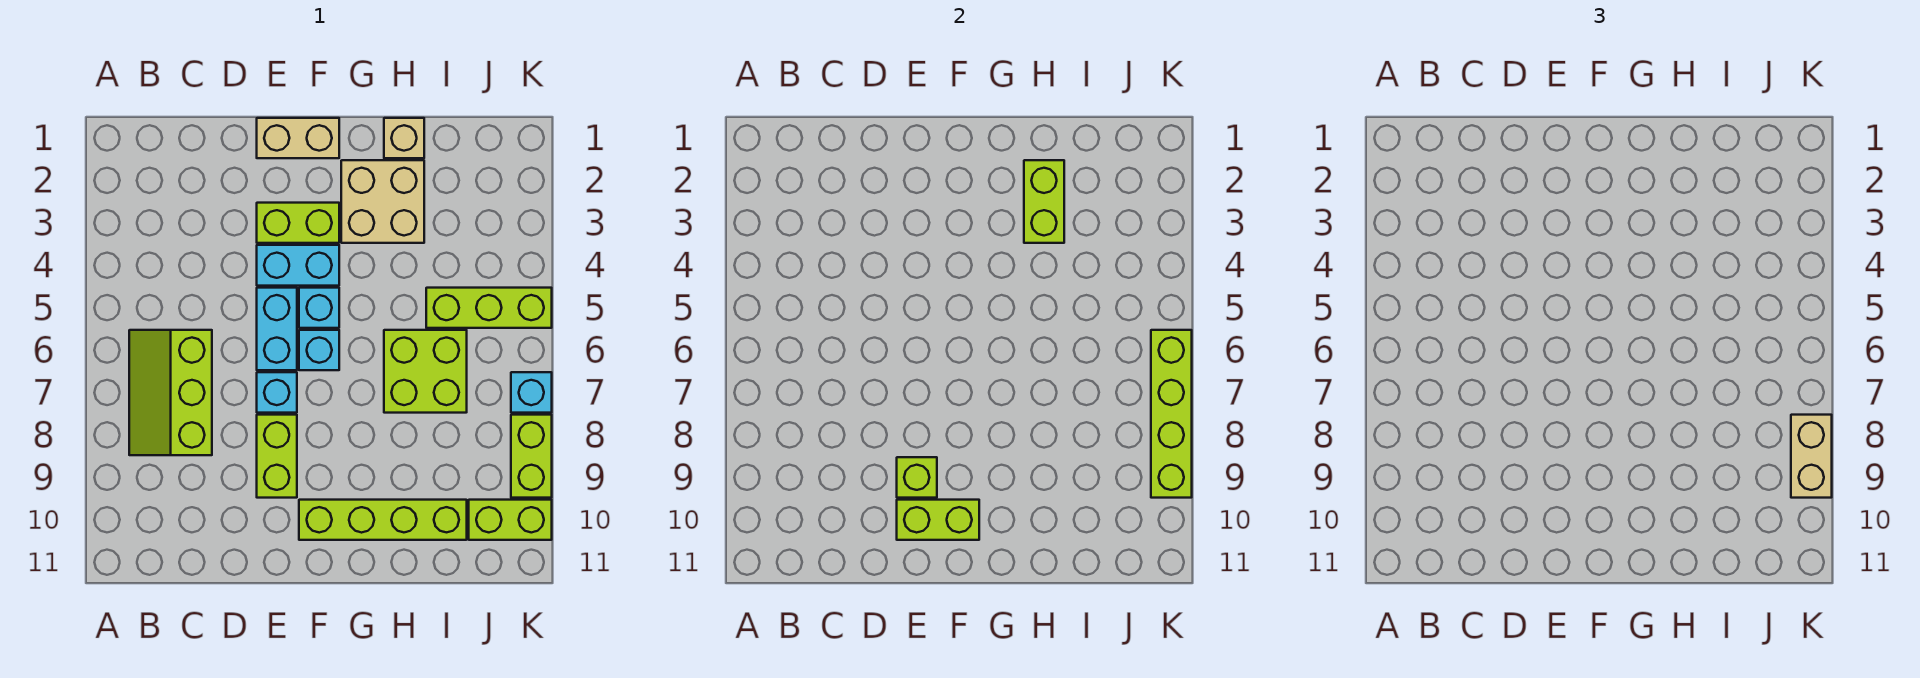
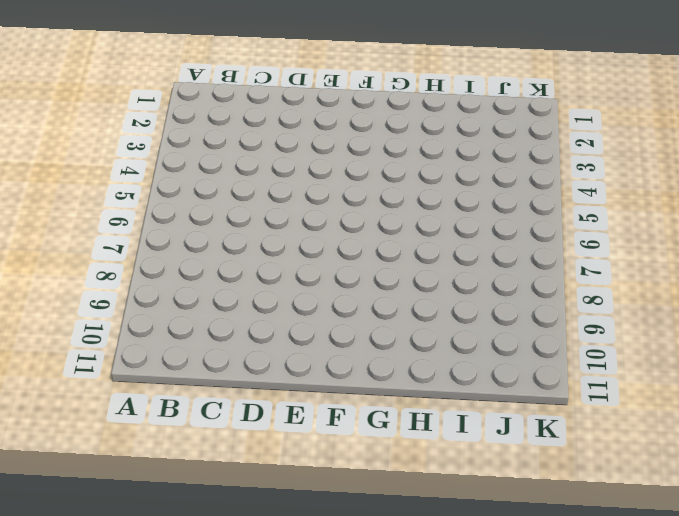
none -> lime 2x3 slope [129,330,212,455]
none -> tan 1x2 brick [257,118,339,158]
none -> lime 1x2 brick [257,203,339,243]

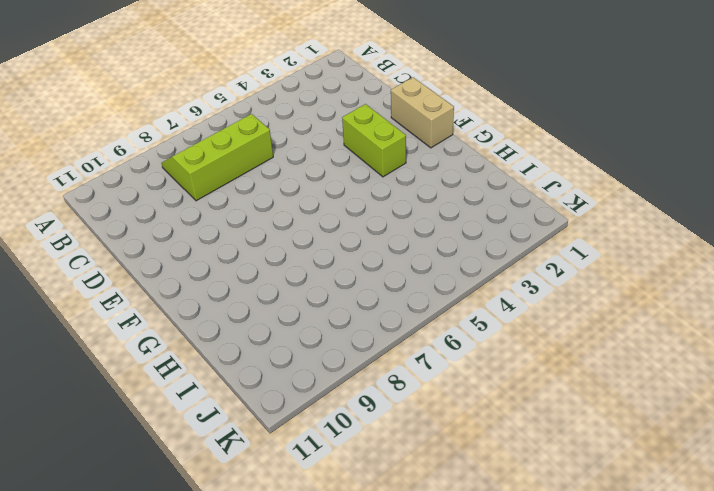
none -> cyan 1x2 brick [257,245,339,286]
none -> cyan 1x2 brick [257,288,297,370]
none -> cyan 1x1 brick [257,372,297,413]

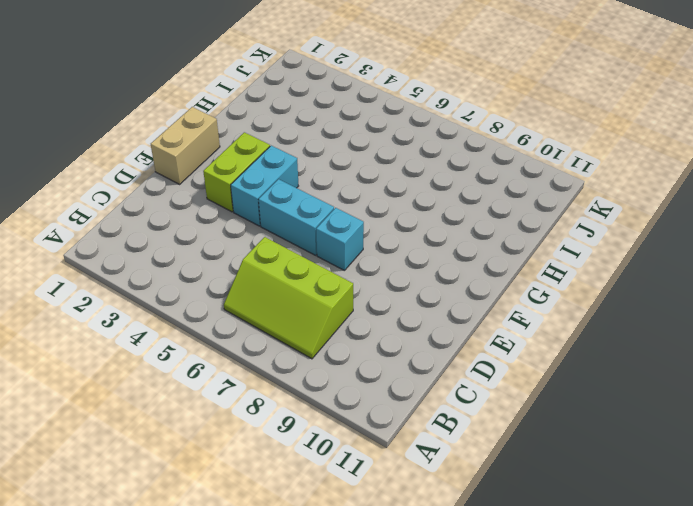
none -> lime 1x2 brick [257,415,297,498]
none -> cyan 1x1 brick [299,288,339,328]
none -> cyan 1x1 brick [299,330,339,370]

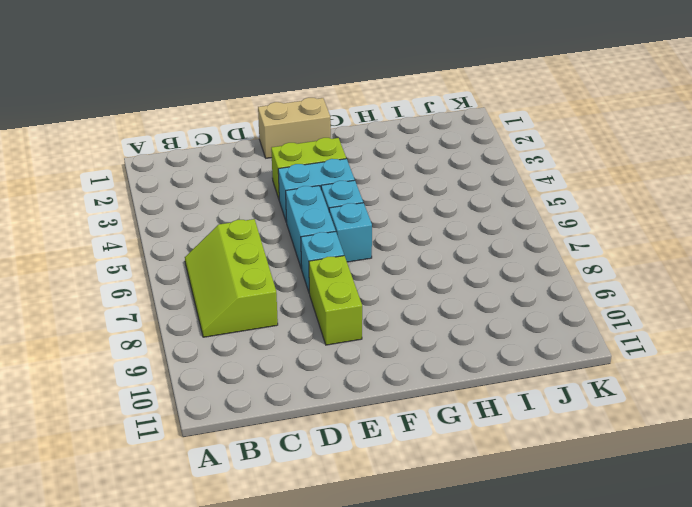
none -> lime 1x4 brick [299,500,467,540]
none -> tan 2x2 brick [341,160,424,243]
none -> tan 1x1 brick [384,118,424,158]

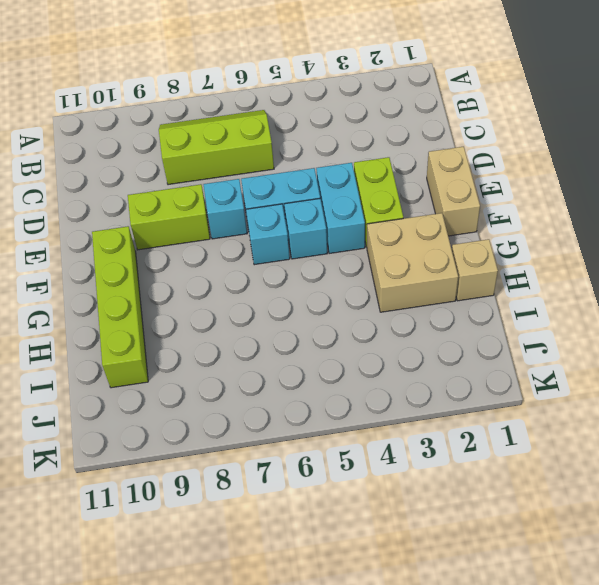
none -> lime 2x2 brick [384,330,467,413]
none -> lime 1x3 brick [426,288,552,328]
none -> lime 1x2 brick [469,500,552,540]

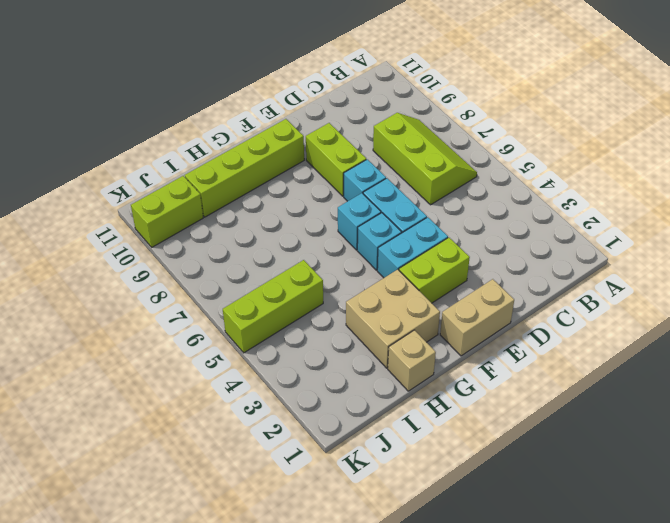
none -> lime 2x2 brick [384,330,467,413]
none -> cyan 1x1 brick [511,372,552,413]
none -> lime 1x2 brick [511,415,552,498]

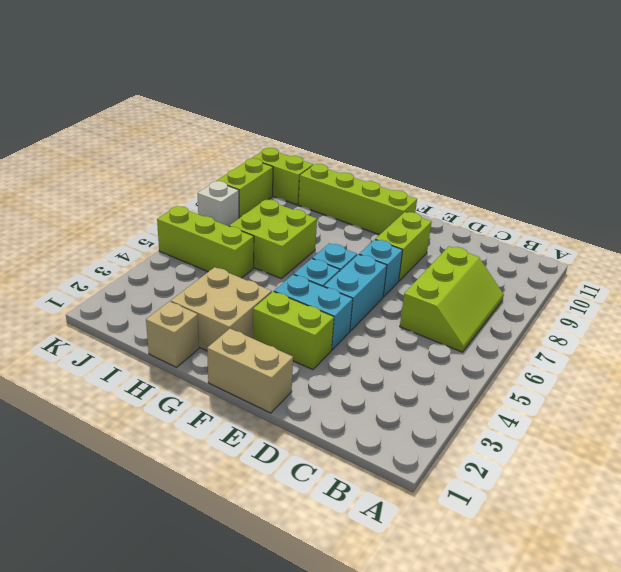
white 1x1 brick [198,181,239,226] -> cyan 1x1 brick [511,372,552,413]
none -> lime 1x1 brick [897,457,937,498]
none -> lime 1x2 brick [897,500,979,540]
none -> lime 1x2 brick [1024,160,1064,243]

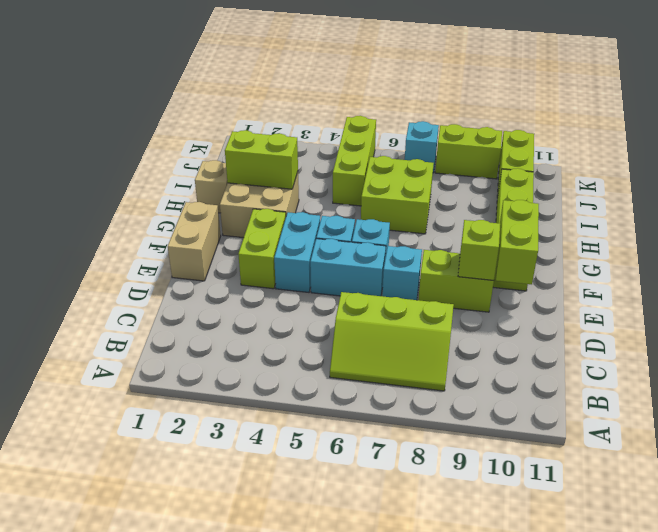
none -> lime 1x4 brick [1151,330,1192,498]
none -> tan 1x2 brick [1791,415,1832,498]

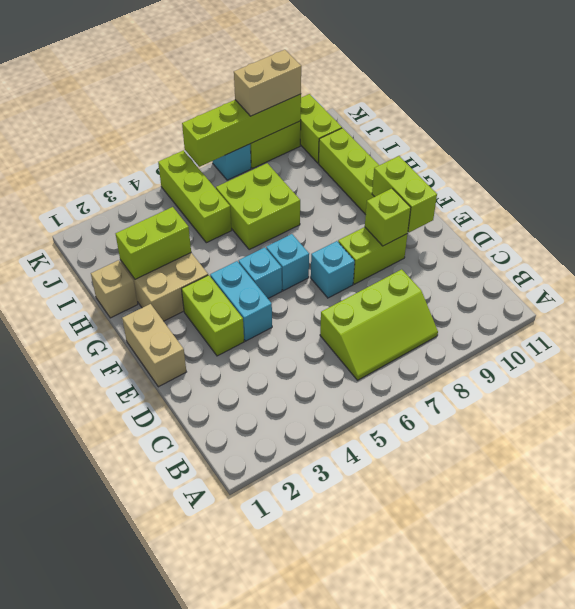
none -> cyan 1x2 brick [257,288,297,370]

